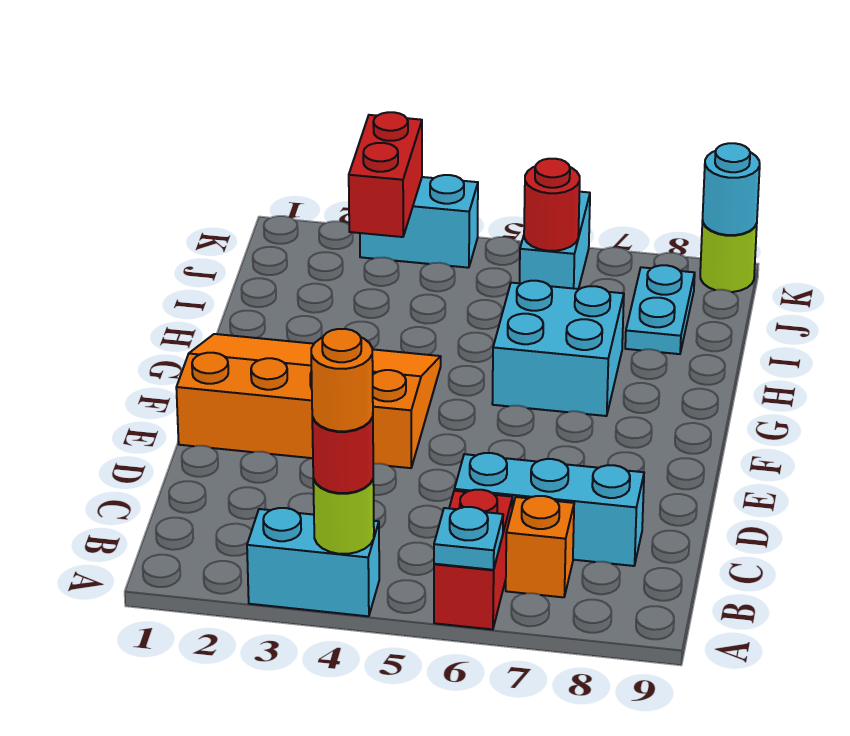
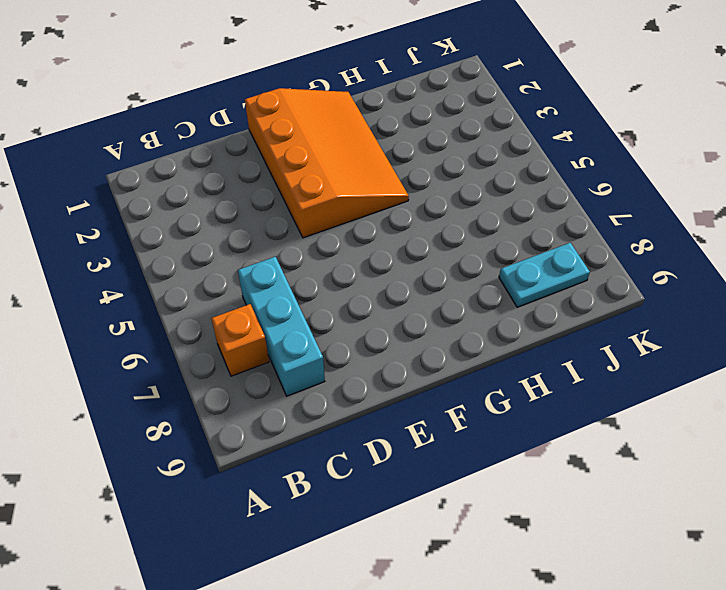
none -> cyan 1x2 brick [247,508,379,616]
none -> red 1x2 brick [434,490,513,630]
none -> cyan 2x2 brick [492,281,624,416]

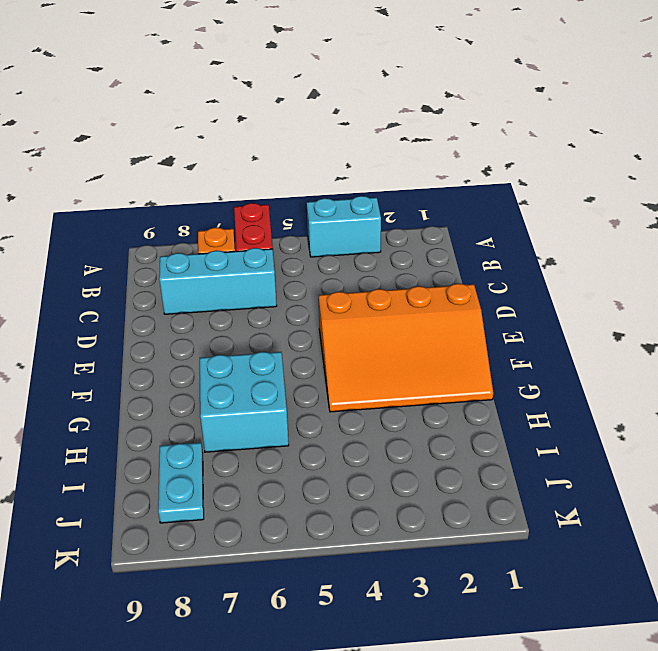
none -> cyan 1x2 brick [520,192,590,289]
none -> cyan 1x2 brick [360,175,478,268]
none -> lime 1x1 round brick [700,220,757,292]

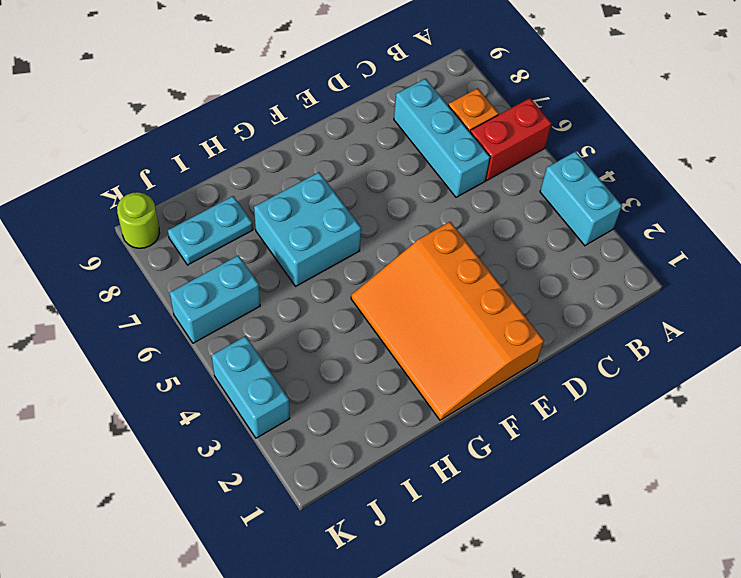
none -> lime 1x1 round brick [313,478,374,554]
none -> cyan 1x1 plate [434,507,503,570]
none -> red 1x2 brick [349,112,422,237]

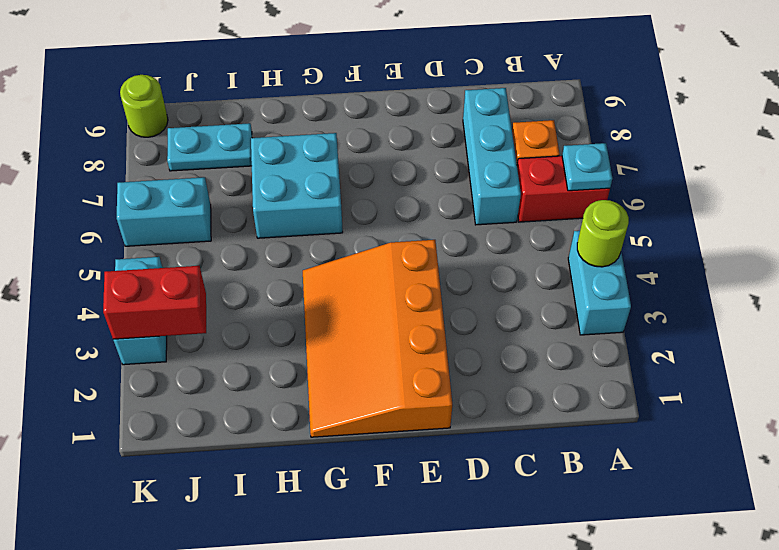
none -> red 1x1 round brick [524,159,580,251]
none -> cyan 1x1 round brick [703,143,760,235]
none -> red 1x1 round brick [312,417,373,493]

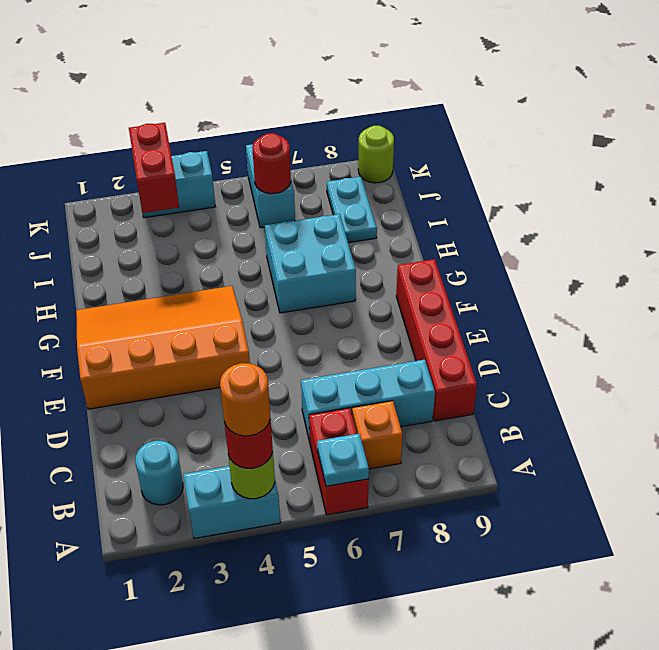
cyan 1x1 round brick [135,441,183,505] -> cyan 1x1 round brick moved to [703,143,760,235]
red 1x4 brick [396,259,477,421] -> none

